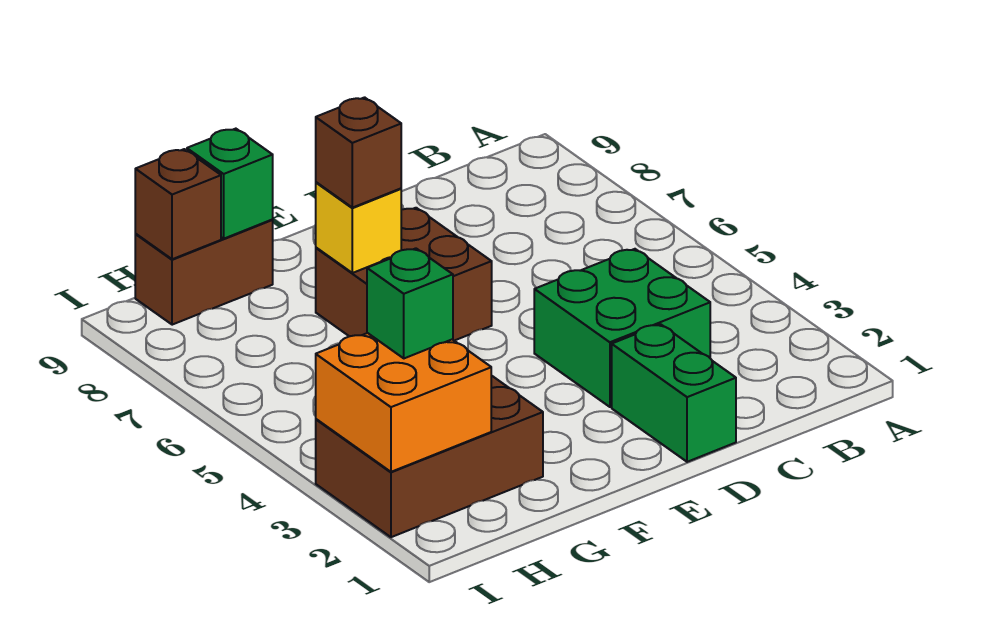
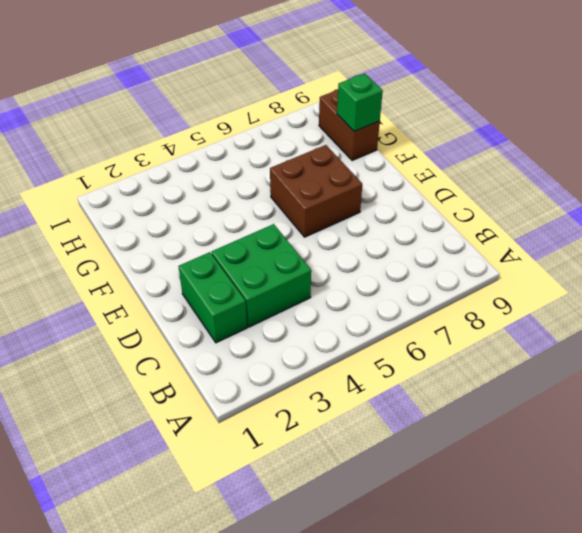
green 1x2 brick [179,252,247,343] -> green 1x2 brick turned to [612,324,736,462]
none -> brown 2x3 brick [316,375,543,537]
none -> yellow 1x1 brick [316,182,401,273]

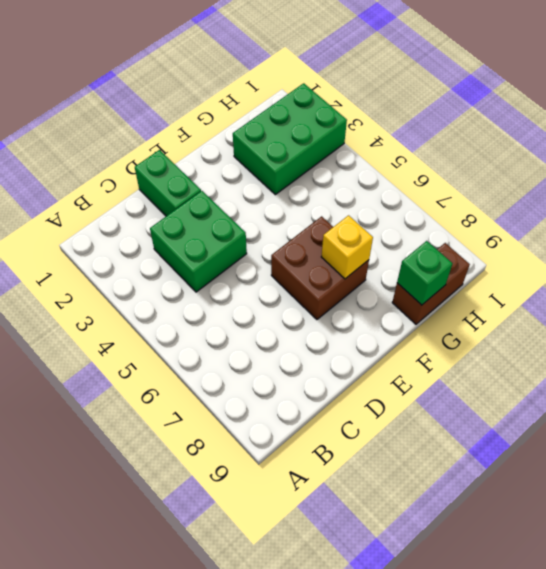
green 2x3 brick [233,83,347,195] -> brown 2x3 brick [316,375,543,537]
none -> orange 2x2 brick [316,333,491,472]
none -> brown 1x1 brick [135,149,221,259]

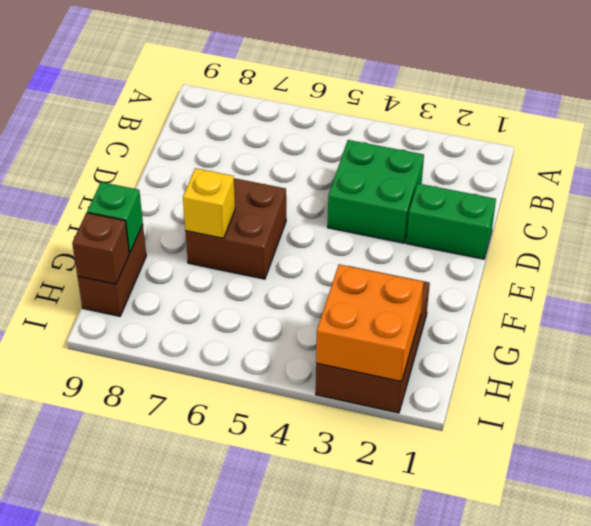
none -> brown 1x1 brick [316,97,401,208]
none -> green 1x1 brick [367,248,453,358]

